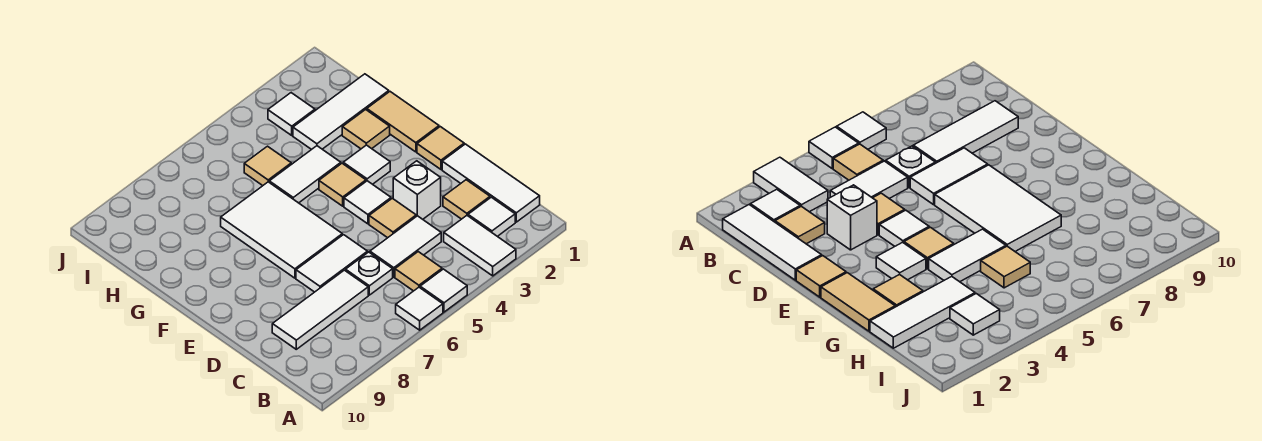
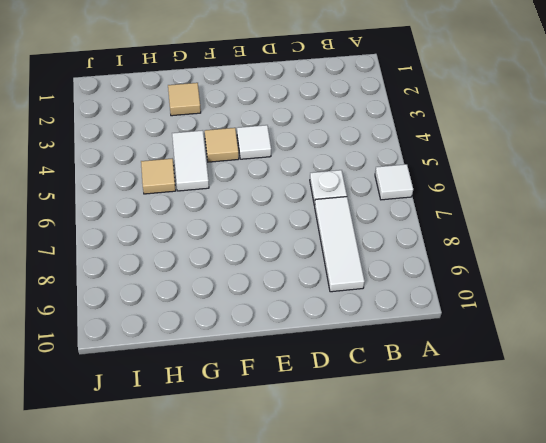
none -> white 1x2 tile [444,216,516,276]
none -> white 1x1 tile [420,269,467,312]
none -> white 1x3 tile [442,144,540,222]

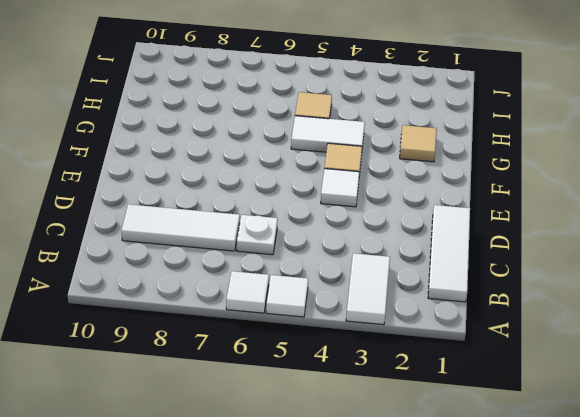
none -> white 1x1 tile [468,197,515,236]
none -> tan 1x1 tile [395,252,442,291]
none -> tan 1x1 tile [443,180,490,219]

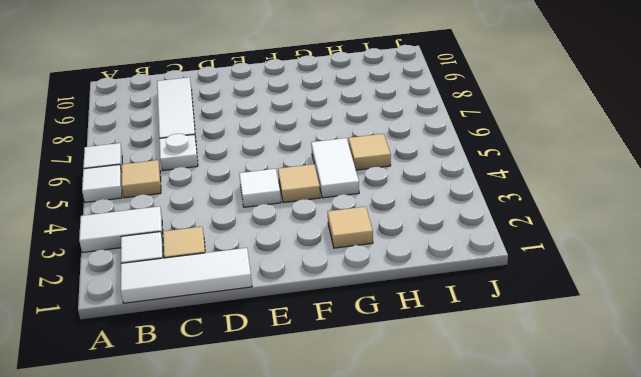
none -> white 1x2 tile [370,216,441,277]
none -> white 1x1 brick [393,161,441,219]
none -> tan 1x1 tile [369,198,416,238]

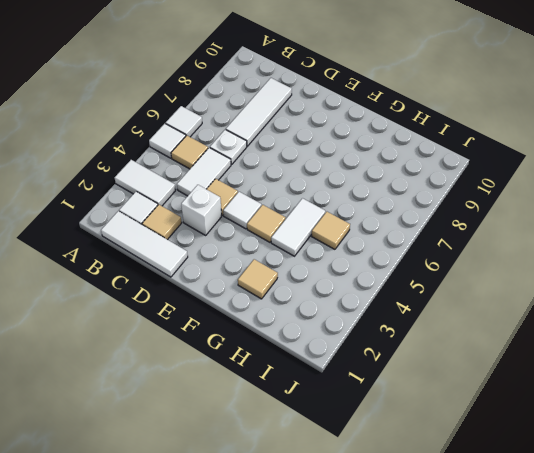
none -> white 1x2 tile [296,235,368,292]
none -> tan 1x1 tile [417,127,464,169]
none -> white 2x3 tile [221,182,342,278]

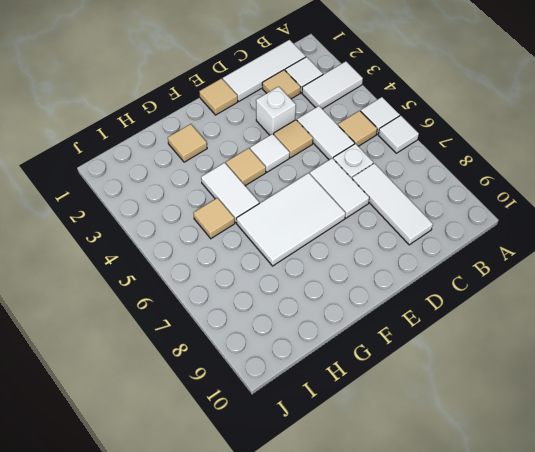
none -> tan 1x2 tile [367,92,439,152]
none -> white 1x1 tile [343,145,390,184]
none -> white 1x3 tile [293,74,389,150]

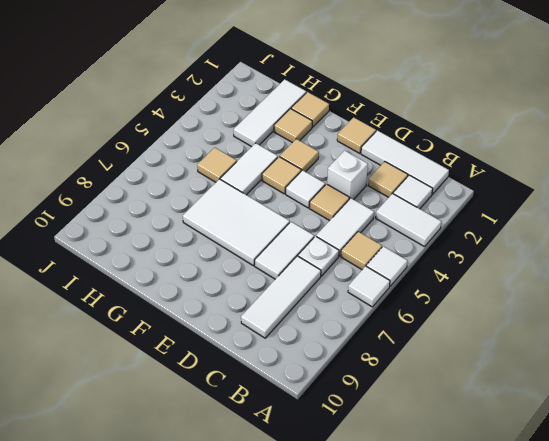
tan 1x1 tile [280,139,319,172] -> white 1x1 tile [343,145,390,184]
tan 1x1 tile [291,92,329,127] -> tan 1x2 tile [367,92,439,152]
none -> white 1x1 tile [268,93,315,135]

